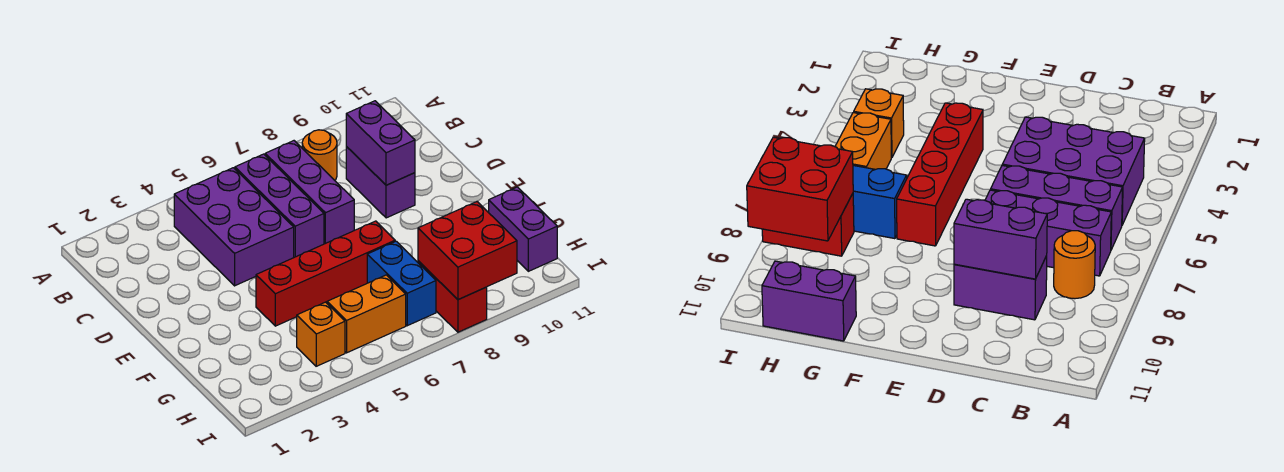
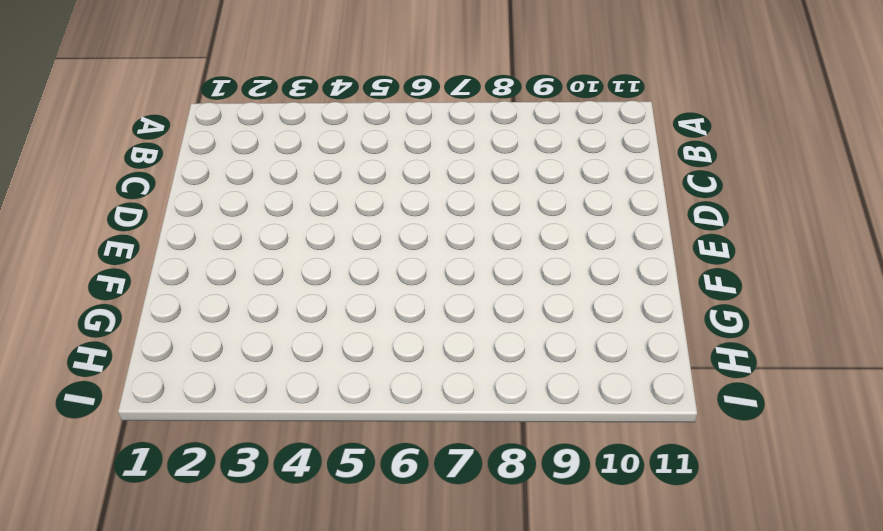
none -> purple 2x3 brick [174,168,294,286]
none -> purple 1x3 brick [235,154,324,257]
none -> purple 1x3 brick [265,141,354,244]

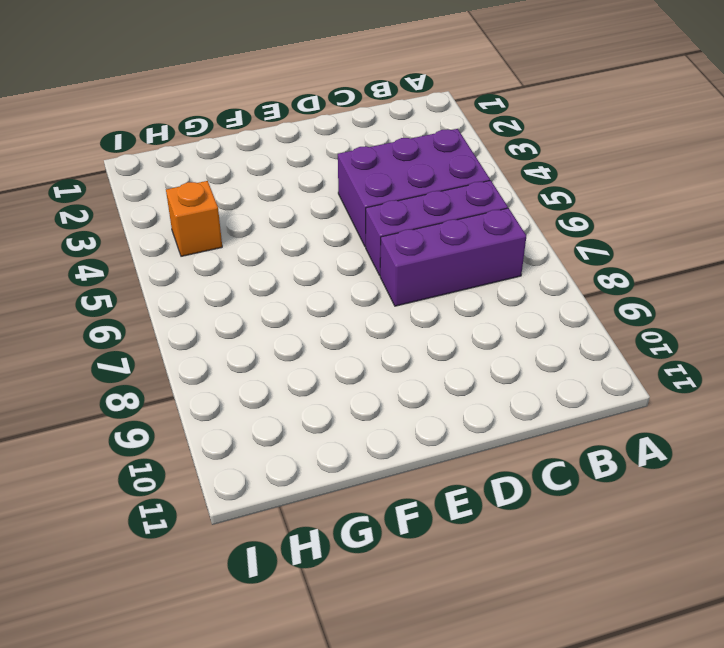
none -> orange 1x1 round brick [302,130,337,180]
none -> purple 1x2 brick [346,147,415,218]
none -> red 1x4 brick [256,221,395,326]

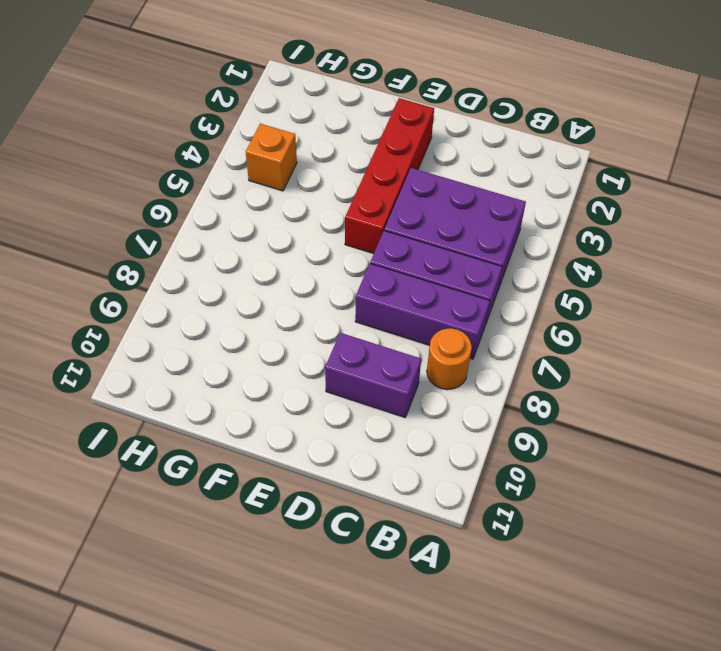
red 1x4 brick [345,98,434,254] -> red 1x4 brick moved to [256,221,395,326]
none -> blue 1x2 brick [367,241,436,326]
none -> purple 1x2 brick [489,187,557,271]
none -> orange 1x2 brick [327,275,406,353]

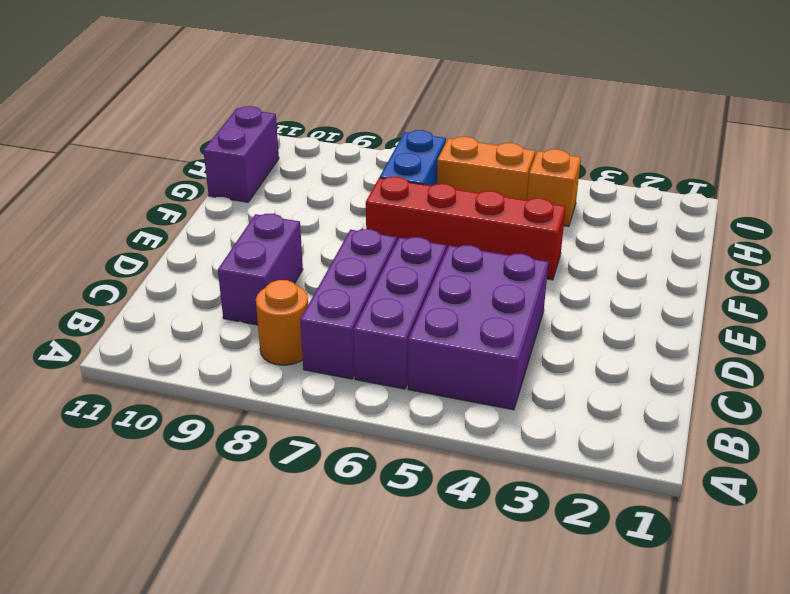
none -> red 1x2 brick [418,261,487,332]
none -> purple 1x2 brick [346,101,415,185]
none -> red 2x2 brick [418,202,517,300]

